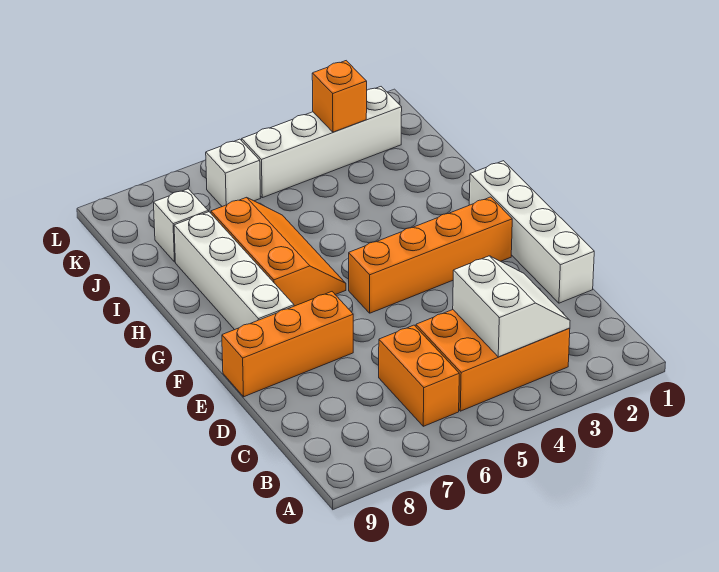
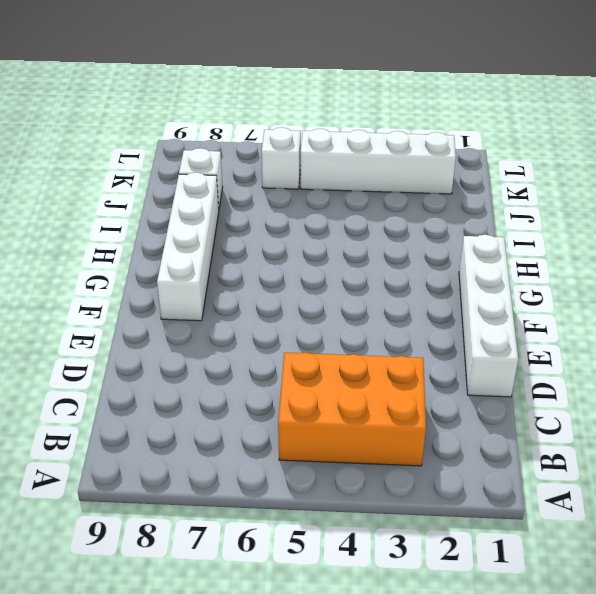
none -> orange 1x2 brick [379,325,459,426]
none -> orange 1x3 brick [222,292,353,397]
none -> orange 1x4 brick [349,197,512,313]

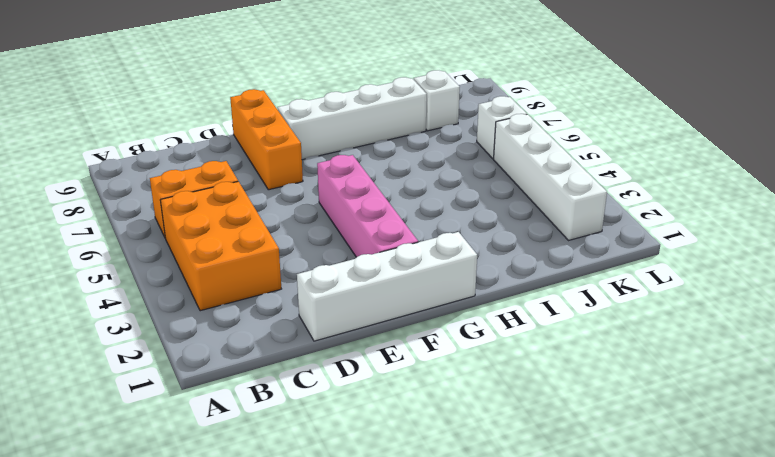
pink 1x4 brick [317,155,418,257] -> orange 1x4 brick [349,197,512,313]
none -> orange 2x3 slope [211,197,346,306]
none -> white 2x2 slope [453,256,570,357]
none -> orange 1x1 brick [312,61,367,132]

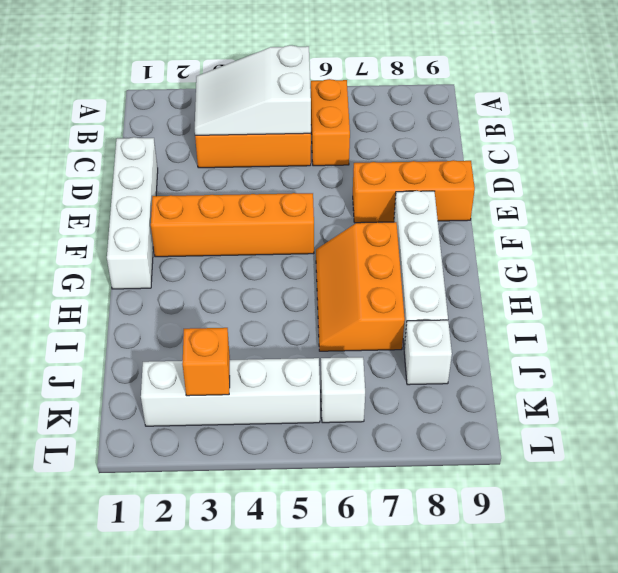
white 2x3 slope [195,45,311,135] -> white 2x2 slope [453,256,570,357]

